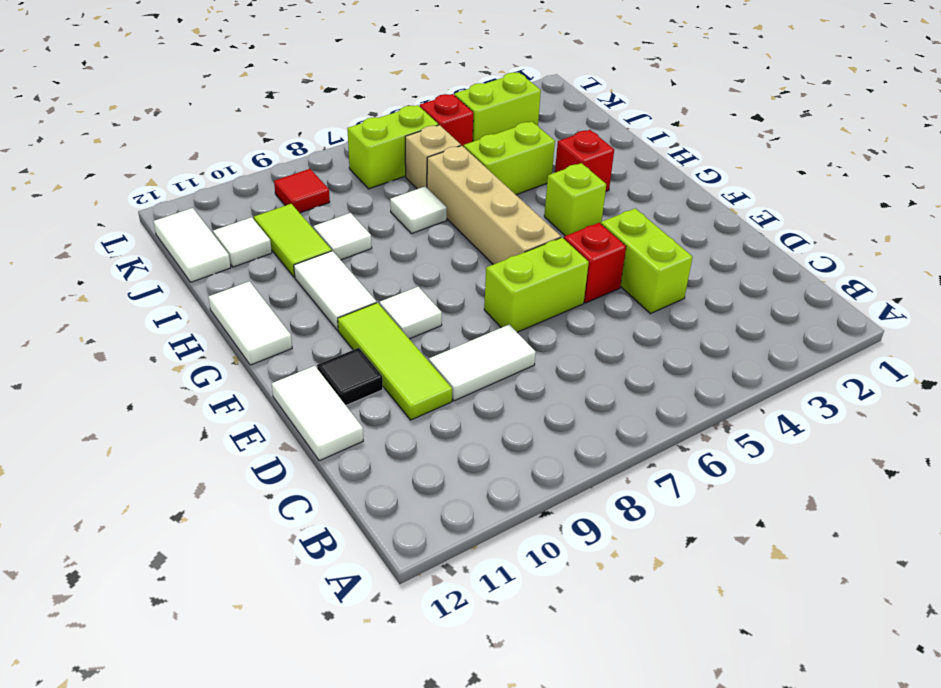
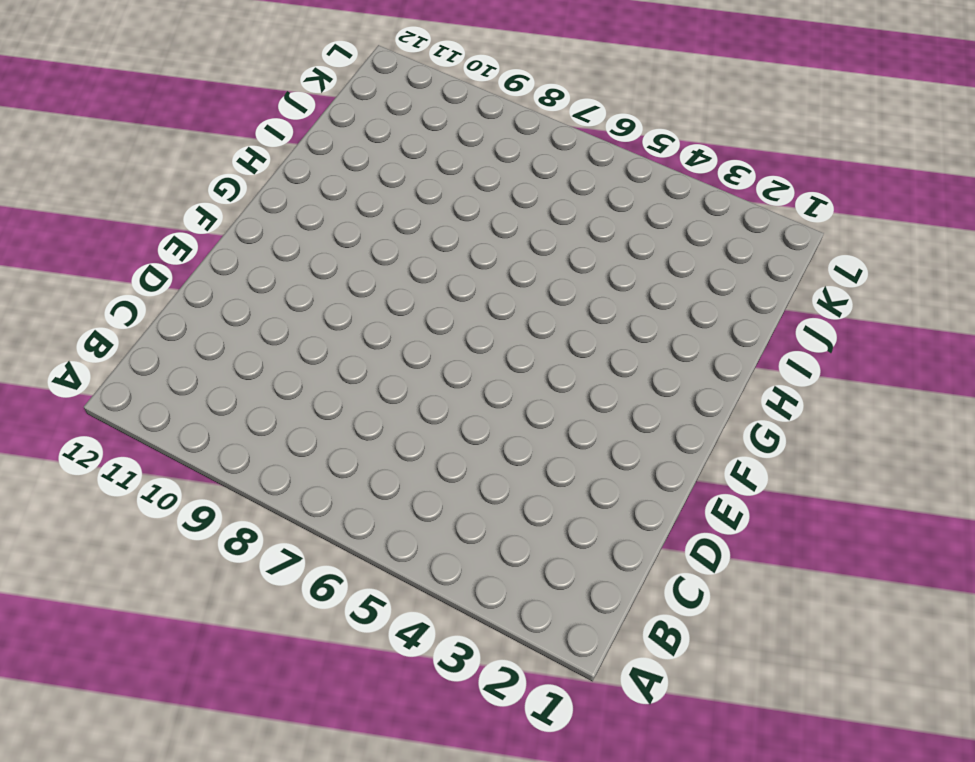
none -> lime 1x2 brick [601,208,693,314]
none -> white 1x2 tile [429,325,536,401]
none -> lime 1x3 tile [338,303,452,420]

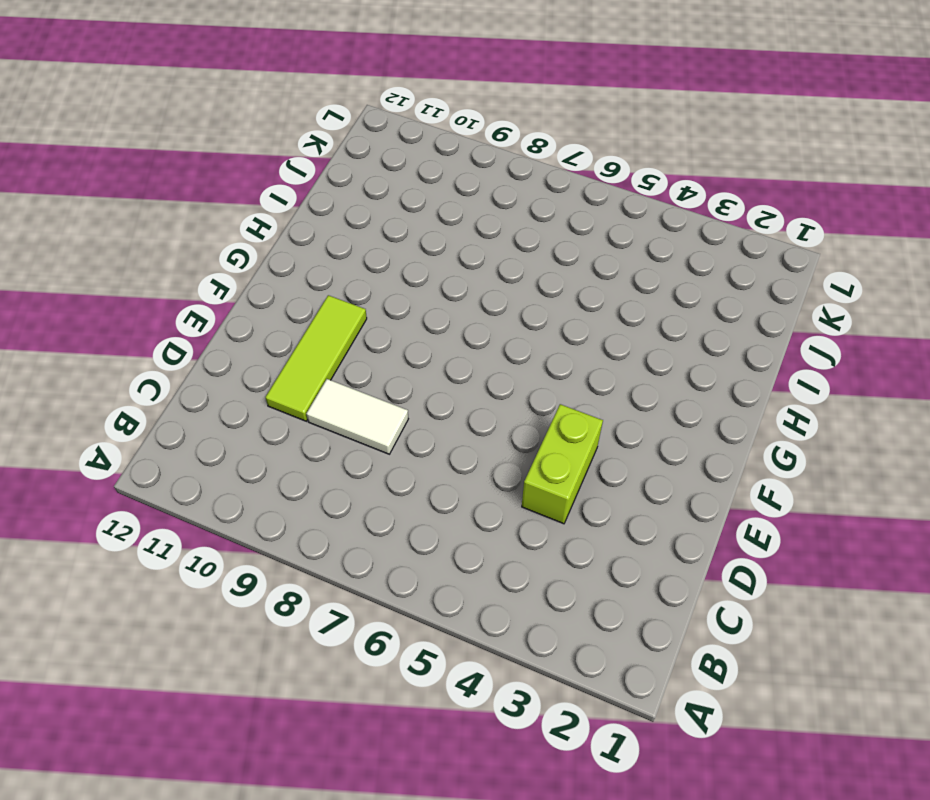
none -> white 1x2 tile [272,366,363,461]
none -> red 1x1 brick [564,223,626,303]
none -> lime 1x2 brick [484,238,589,332]

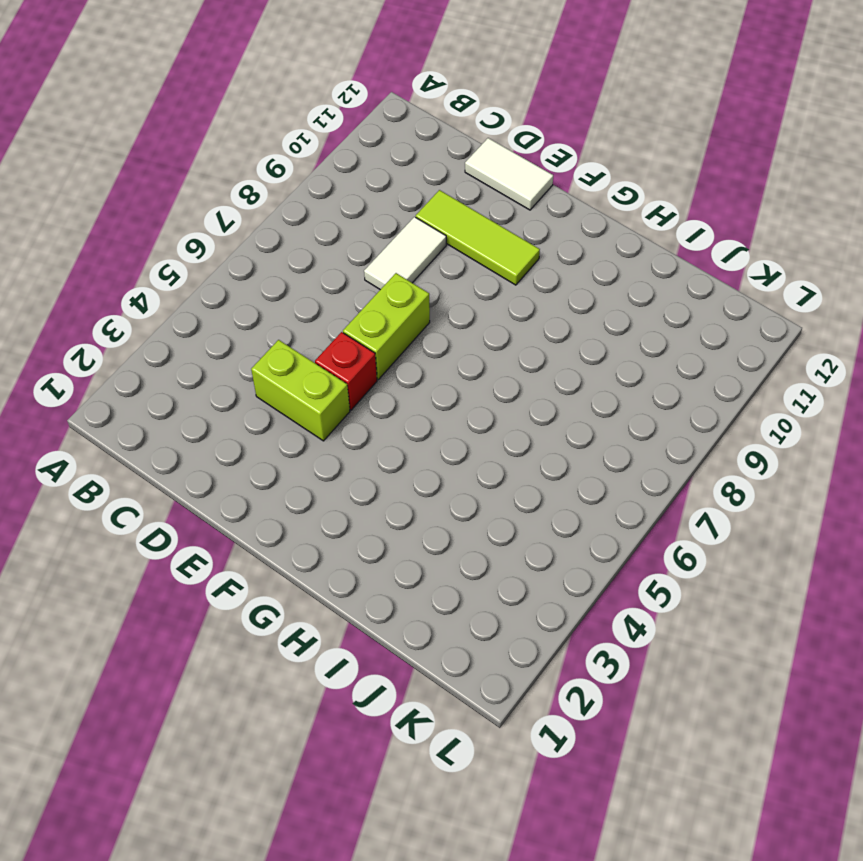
none -> black 1x1 tile [317,348,383,405]
none -> tan 1x4 brick [427,146,561,265]
none -> white 1x1 tile [380,287,442,339]

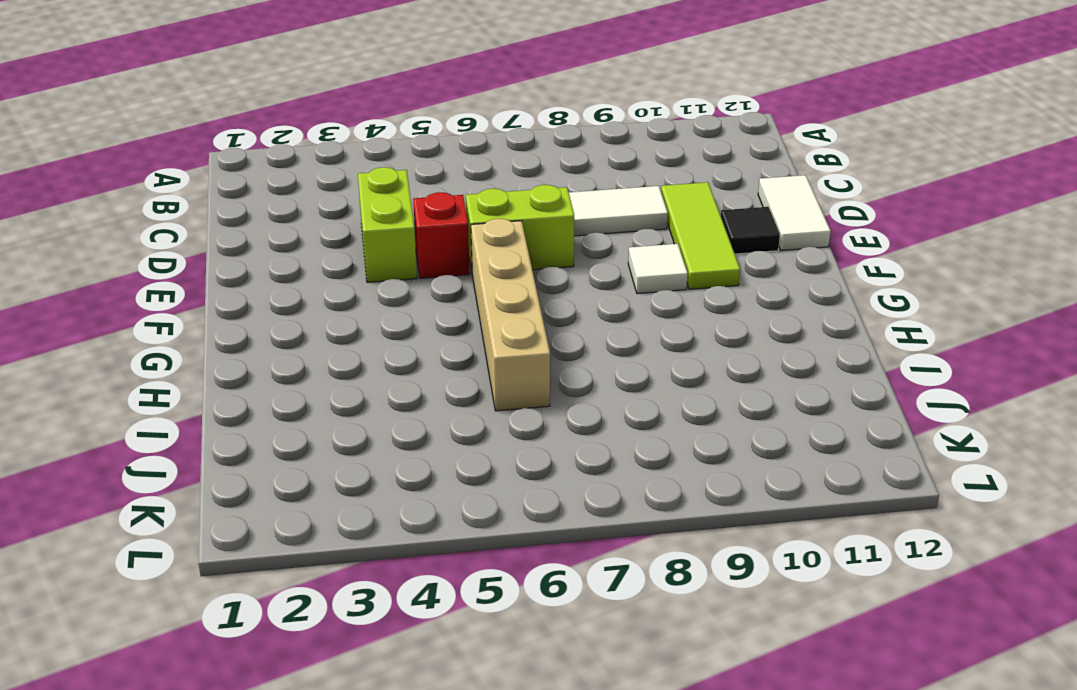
none -> lime 1x1 brick [544,163,606,236]
none -> white 1x2 tile [294,251,376,330]
none -> white 1x2 tile [208,281,292,365]

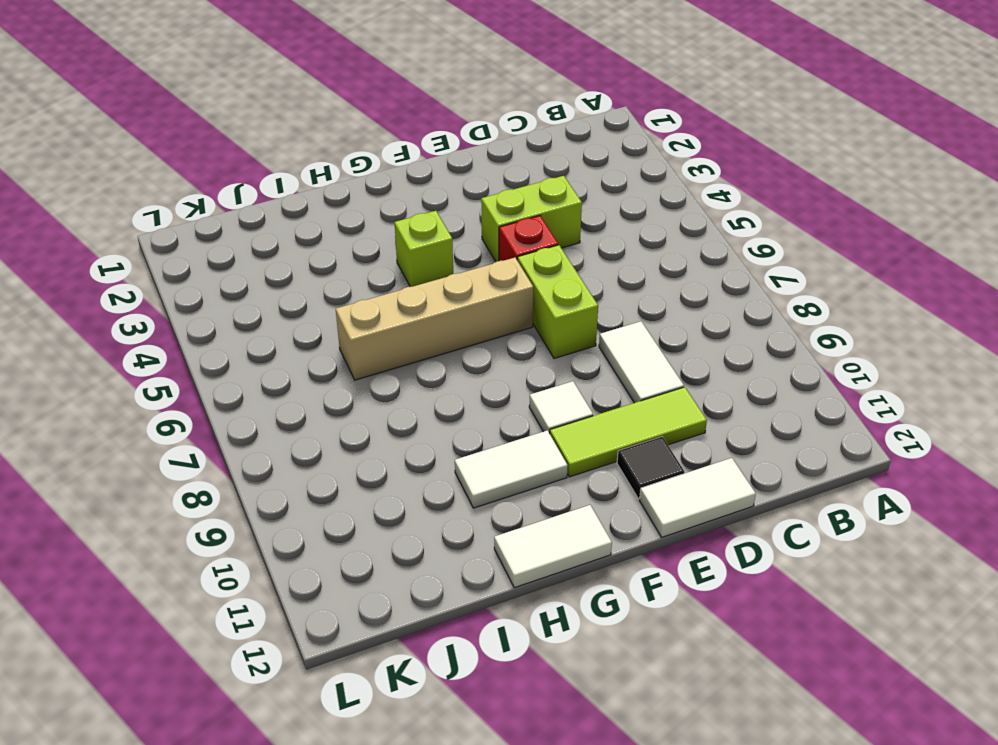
none -> red 1x1 brick [555,130,614,191]
none -> lime 1x2 brick [464,122,555,195]
none -> white 1x1 tile [390,186,447,234]

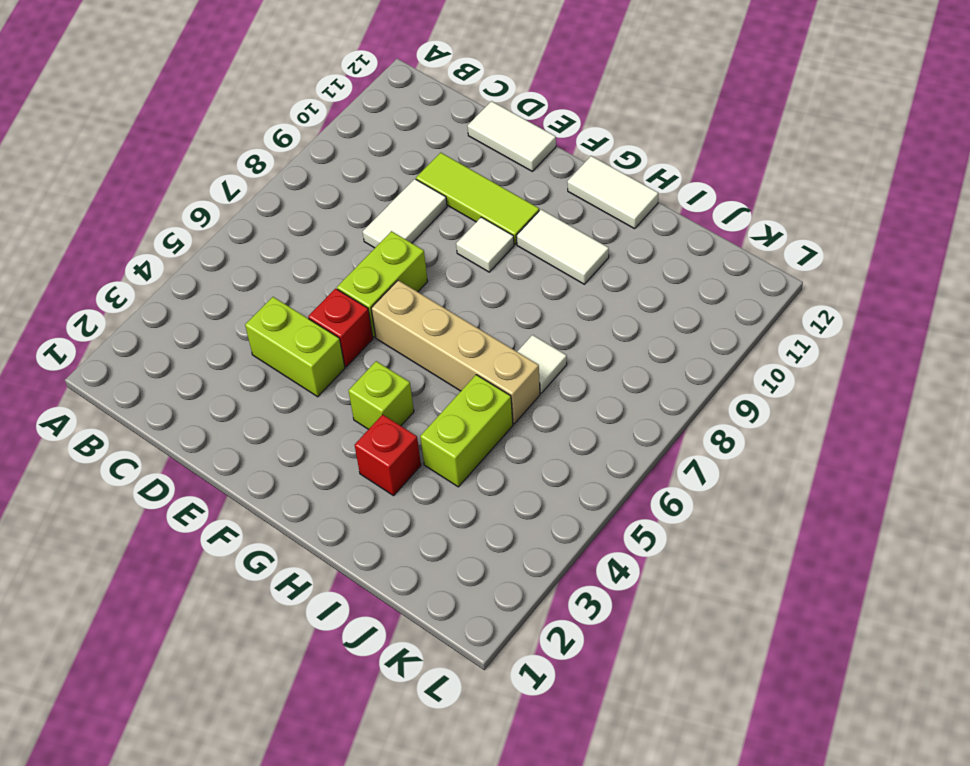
none -> black 1x1 tile [317,348,383,405]
none -> white 1x1 tile [313,213,372,260]
none -> lime 1x2 tile [254,204,332,277]

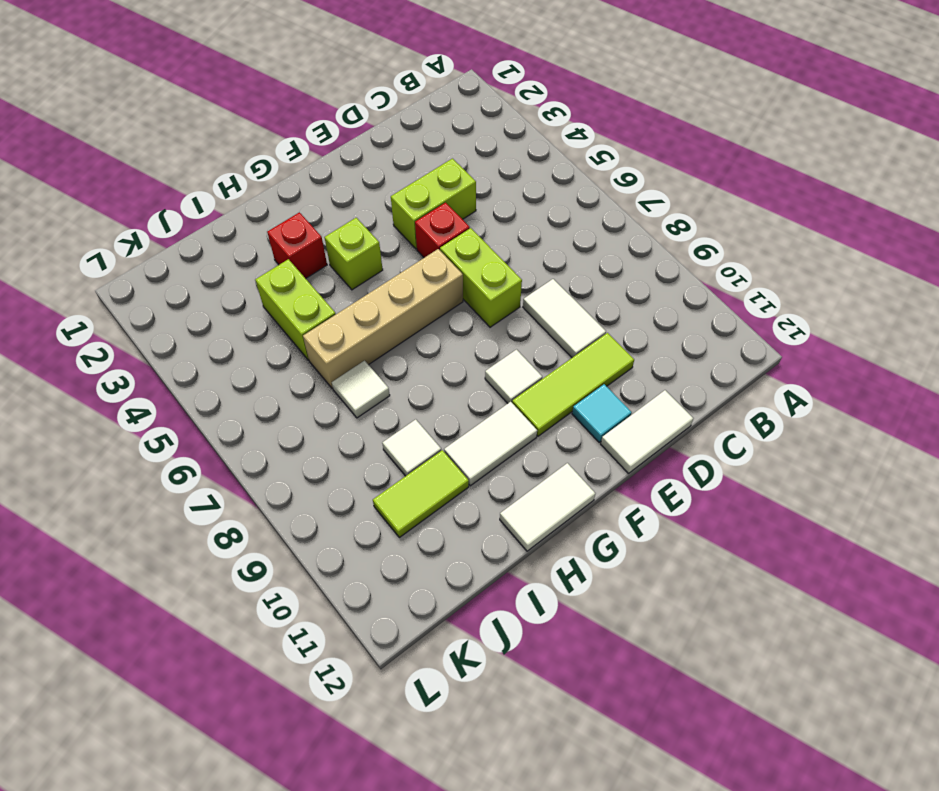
cyan 1x1 tile [572,384,632,442] -> black 1x1 tile [317,348,383,405]
none -> tan 1x1 brick [405,125,461,189]
none -> white 1x1 tile [213,217,272,267]
none -> white 1x2 tile [153,208,231,282]

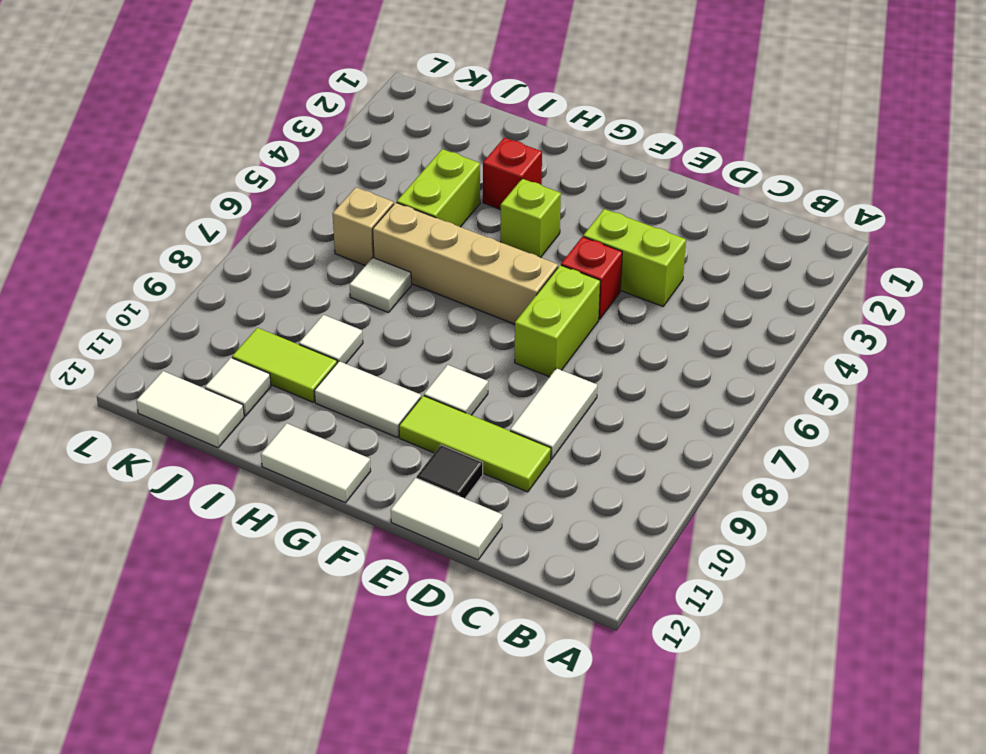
none -> lime 1x2 brick [454,72,541,142]
none -> red 1x1 brick [420,94,473,147]
none -> lime 1x2 brick [347,105,438,189]

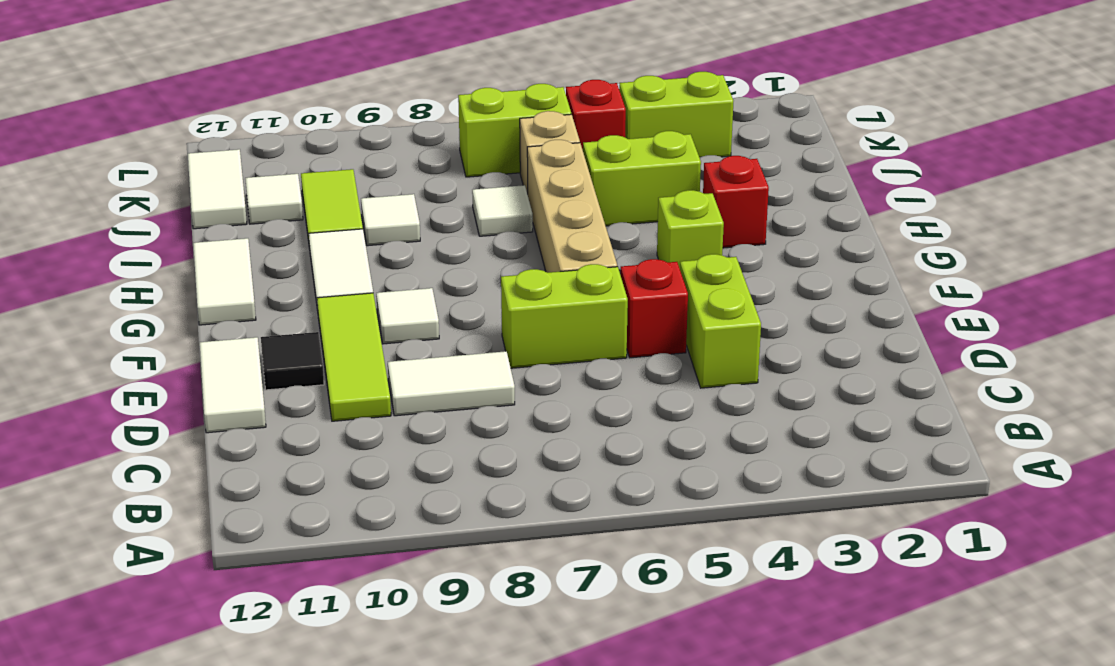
none -> red 1x1 tile [274,169,330,213]

